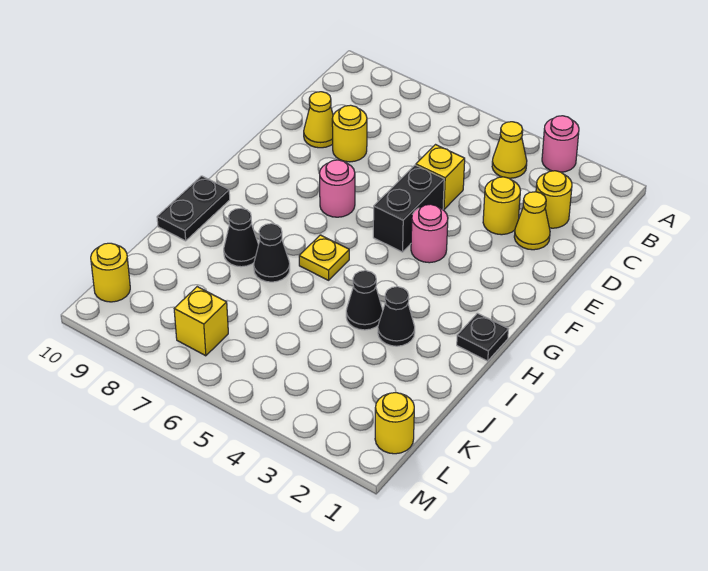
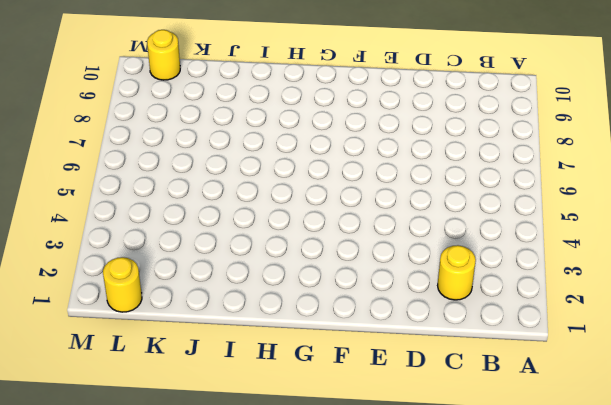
none -> pink 1x1 round brick [542,116,579,172]
none -> yellow 1x1 cone [492,122,527,178]
none -> yellow 1x1 cone [514,192,550,250]

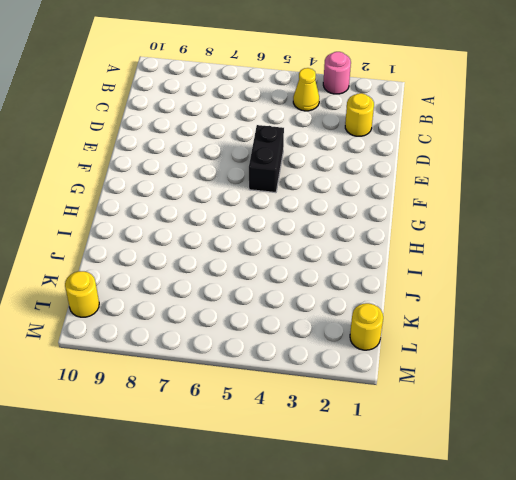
none -> yellow 1x1 cone [514,192,550,250]
none -> yellow 1x1 round brick [483,177,520,235]
none -> yellow 1x1 brick [416,145,465,209]

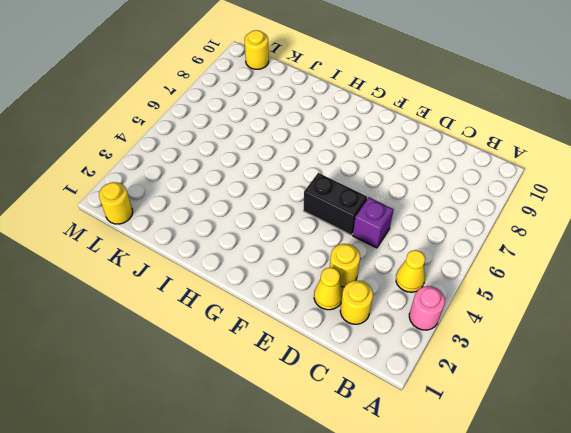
purple 1x1 brick [353,197,394,248] -> yellow 1x1 brick [416,145,465,209]
none -> yellow 1x1 round brick [332,105,367,162]
none -> yellow 1x1 cone [304,92,333,148]
none -> pink 1x1 round brick [411,204,448,263]

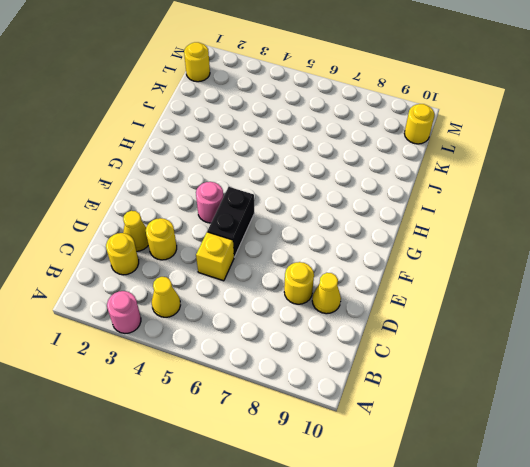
none -> pink 1x1 round brick [319,160,355,217]
none -> black 1x1 plate [457,313,508,361]
none -> yellow 1x1 plate [299,235,349,280]

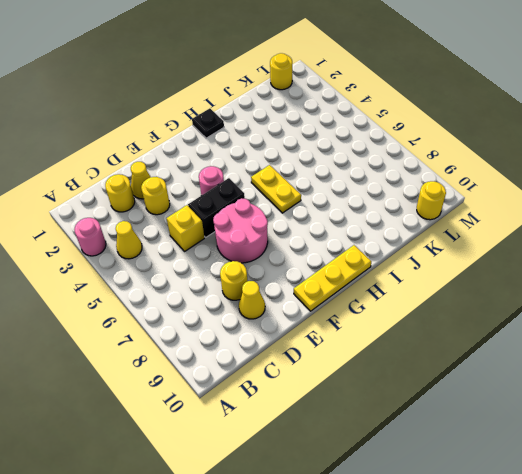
pink 2x2 round brick [213,198,268,263] -> pink 1x1 round brick [319,160,355,217]
yellow 1x3 plate [294,245,371,311] -> black 1x2 plate [157,176,230,241]
yellow 1x2 plate [251,165,301,213] -> yellow 1x1 plate [299,235,349,280]
none -> black 1x1 cone [378,287,415,346]
none -> black 1x1 cone [346,271,383,330]
none -> black 1x1 cone [254,224,290,282]

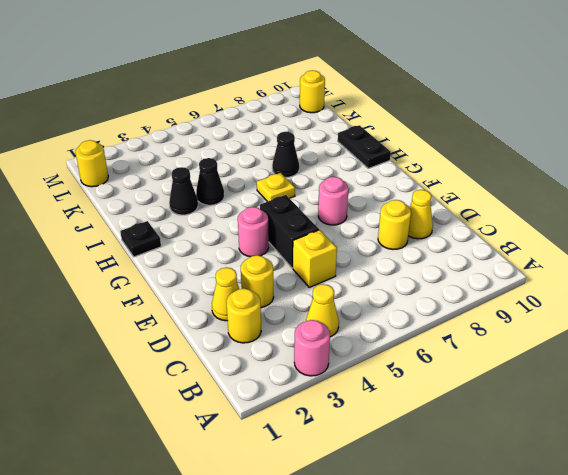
none -> black 1x1 cone [224,208,259,267]
none -> yellow 1x1 brick [174,287,228,356]

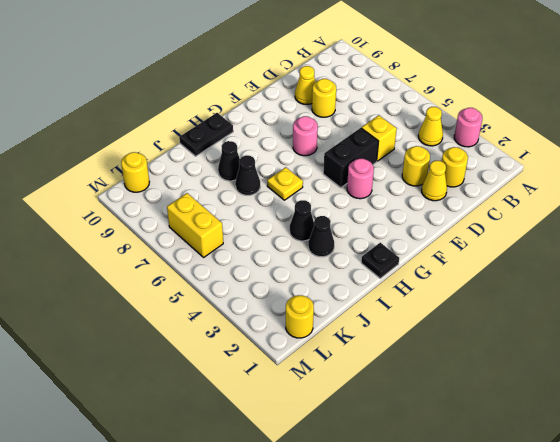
yellow 1x2 brick [167,193,223,257] -> yellow 1x1 brick [174,287,228,356]

